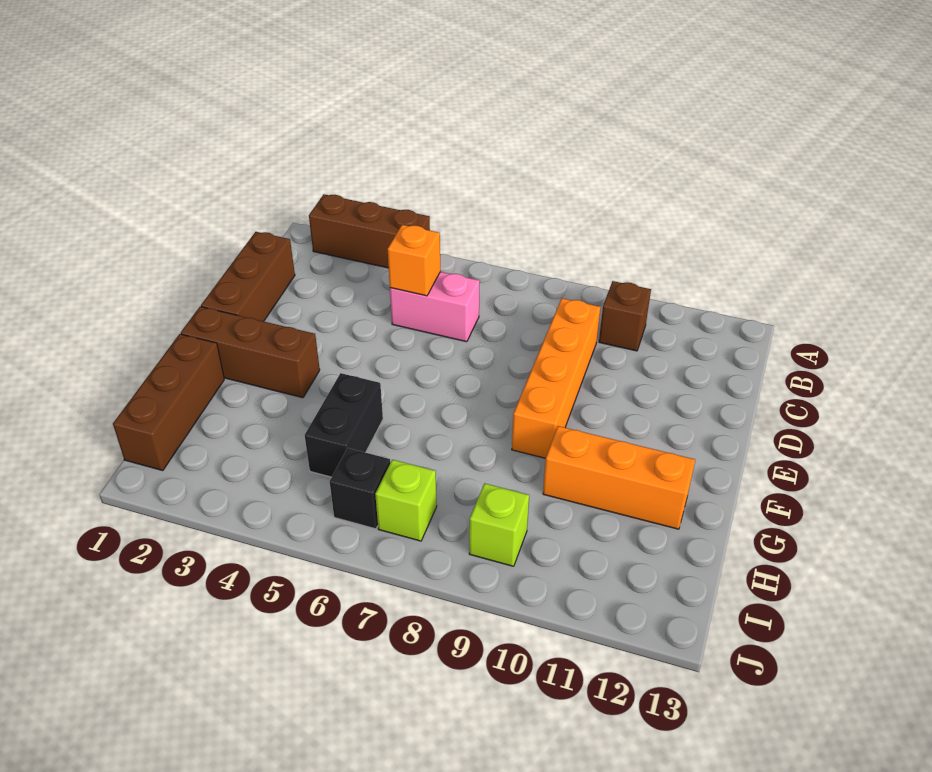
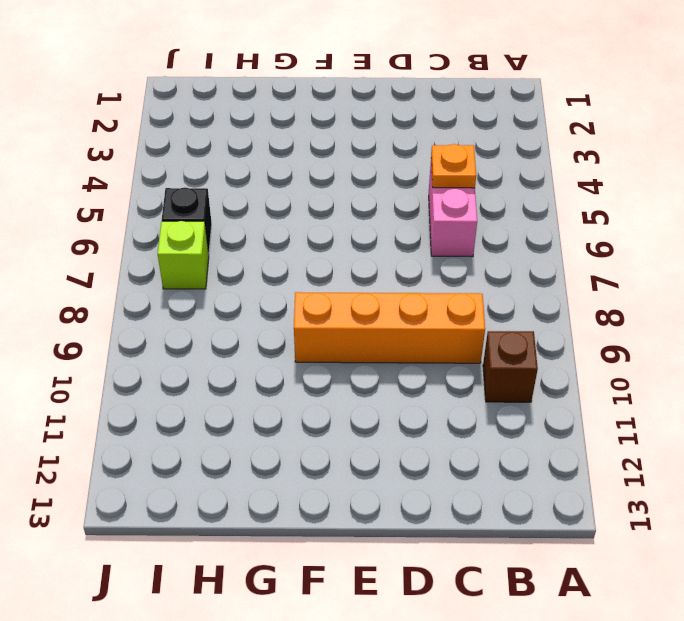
orange 1x1 plate [431,144,476,188] -> orange 1x1 brick [388,225,440,296]
none -> brown 1x3 brick [309,194,430,268]
none -> brown 1x3 brick [201,232,295,321]
none -> brown 1x3 brick [181,307,320,398]

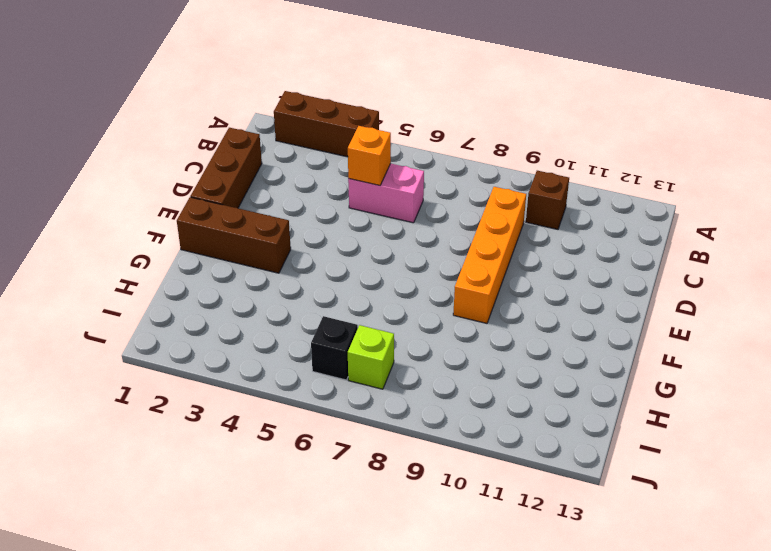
none -> brown 1x3 brick [113,334,224,471]
none -> black 1x2 brick [305,373,383,477]
none -> orange 1x3 brick [543,426,695,529]

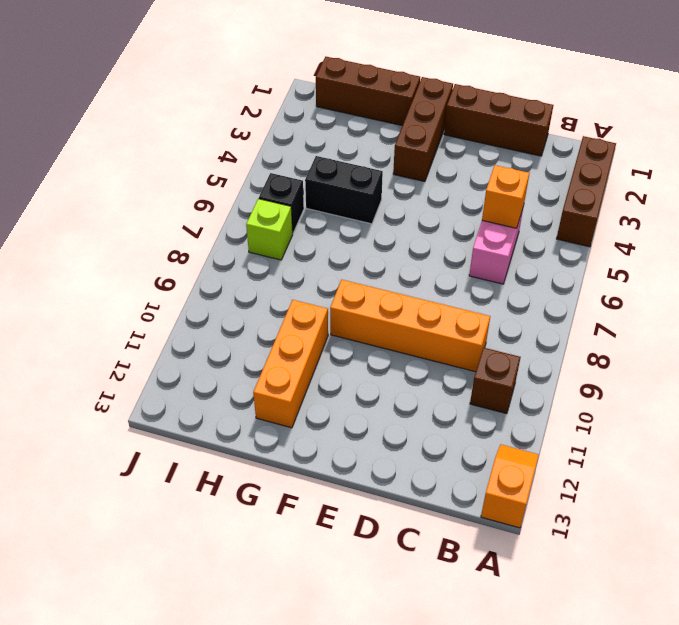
orange 1x2 slope [481,444,538,528] -> none
none -> lime 1x1 brick [469,483,529,566]

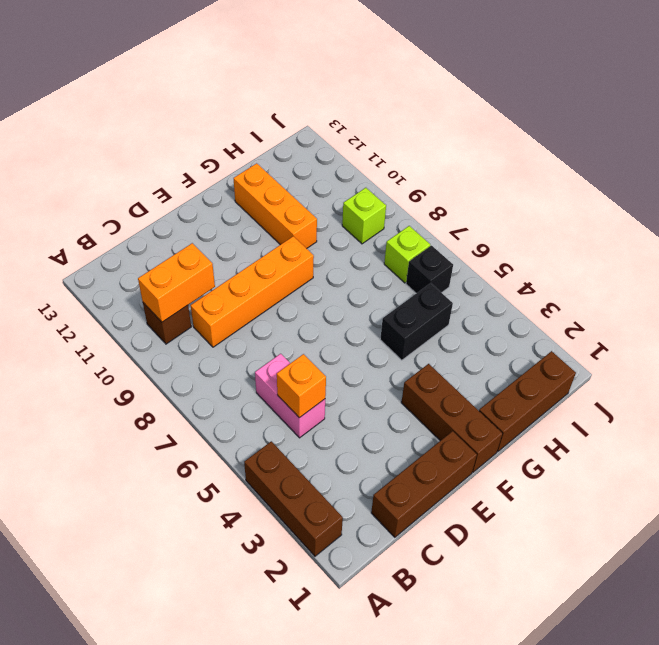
orange 1x2 brick [138,243,215,322] -> none

